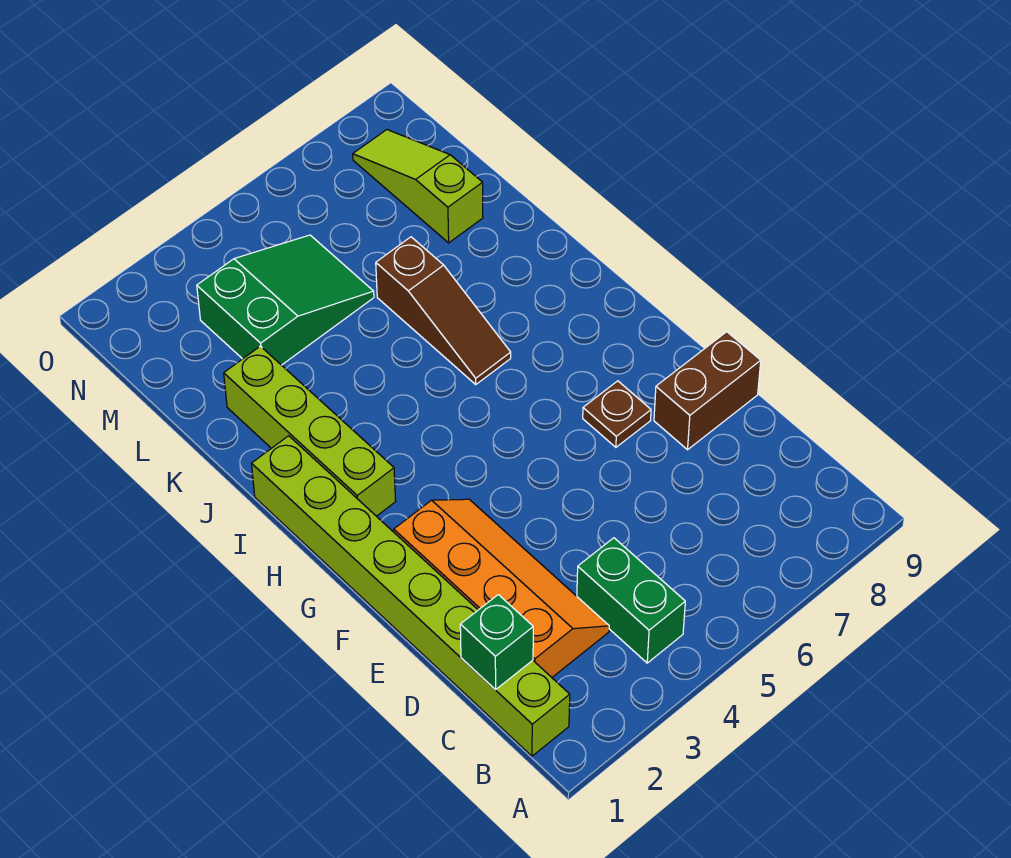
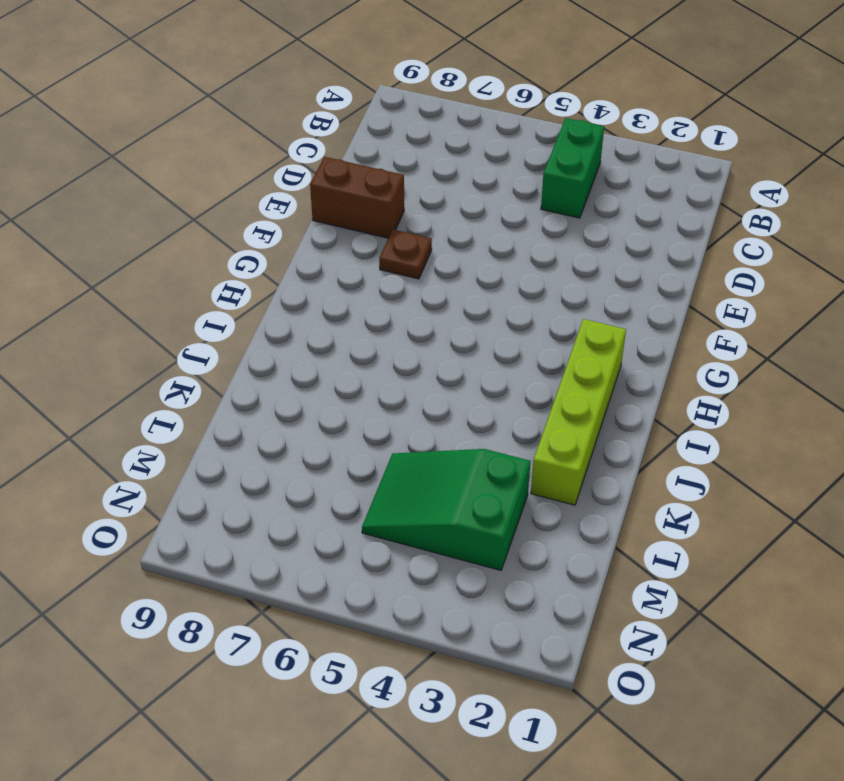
none -> lime 1x8 brick [252,436,570,756]
none -> orange 2x4 slope [394,499,609,677]

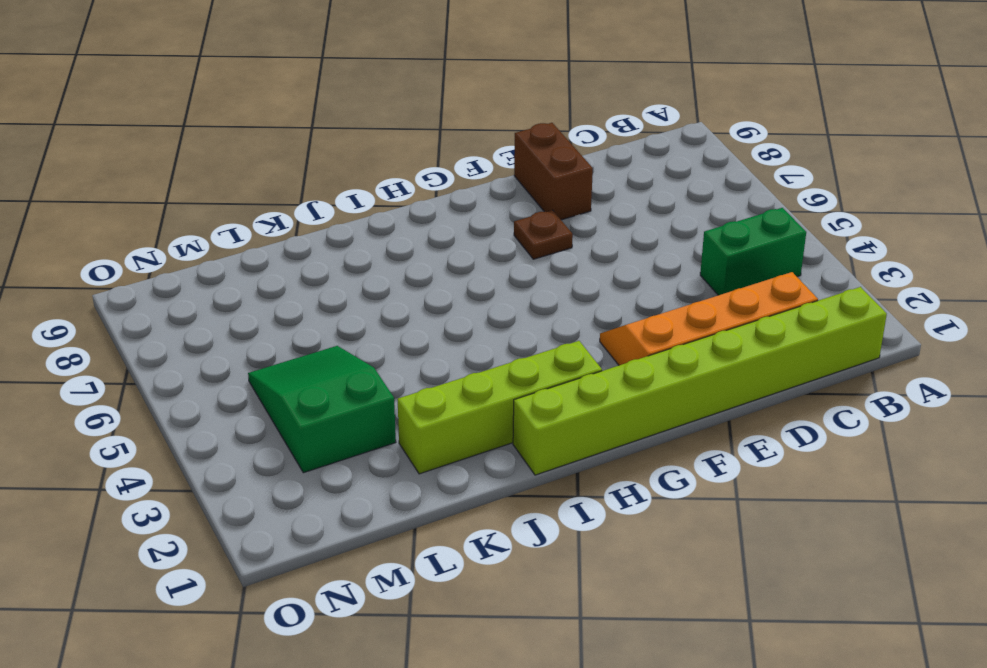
none -> brown 1x3 slope [376,237,511,384]
none -> lime 1x3 slope [353,130,483,243]

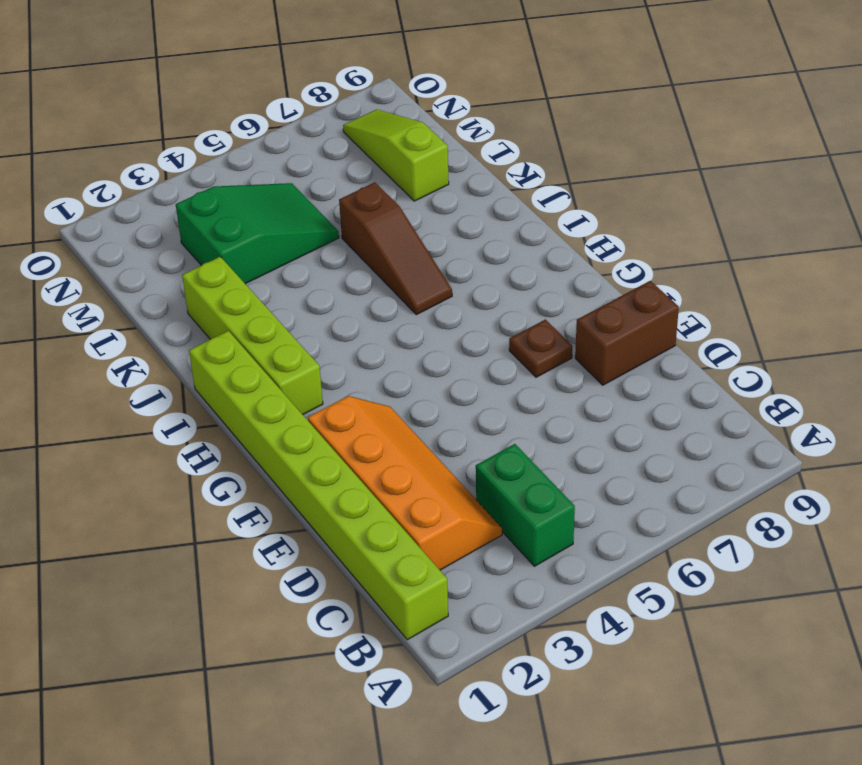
none -> green 1x1 brick [460,595,533,690]

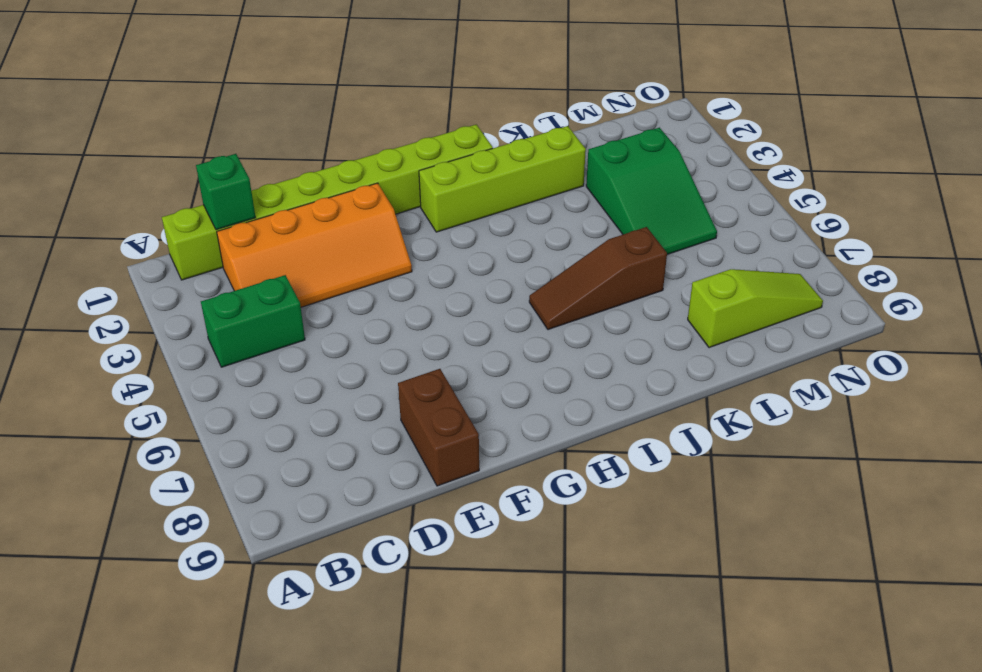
none -> brown 1x1 plate [583,381,651,447]

